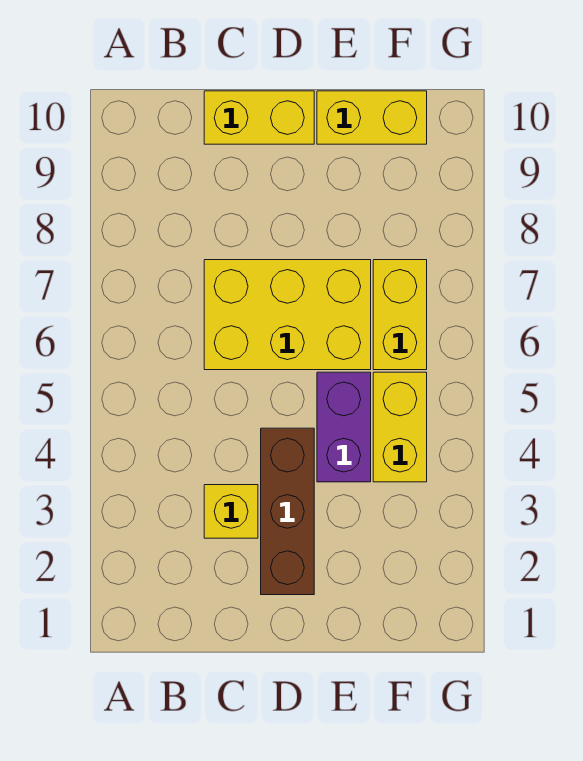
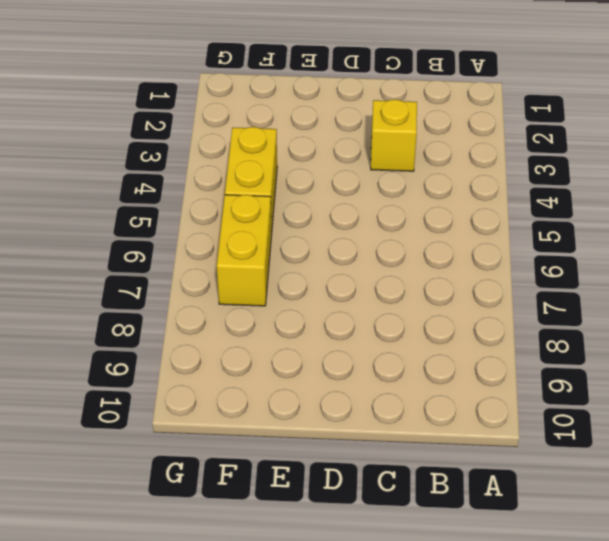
none -> yellow 2x3 brick [204,260,371,370]
none -> yellow 1x2 brick [204,91,314,144]

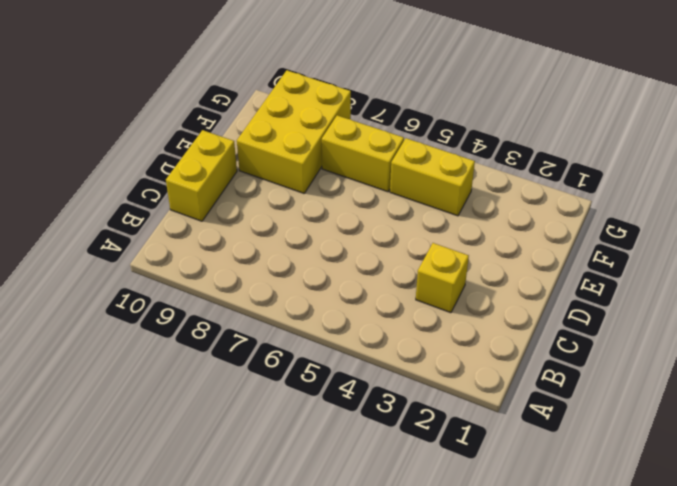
yellow 2x3 brick [237,70,351,193] -> yellow 2x3 brick moved to [204,260,371,370]
none -> brown 1x3 brick [261,428,314,595]
none -> purple 1x2 brick [317,372,371,482]

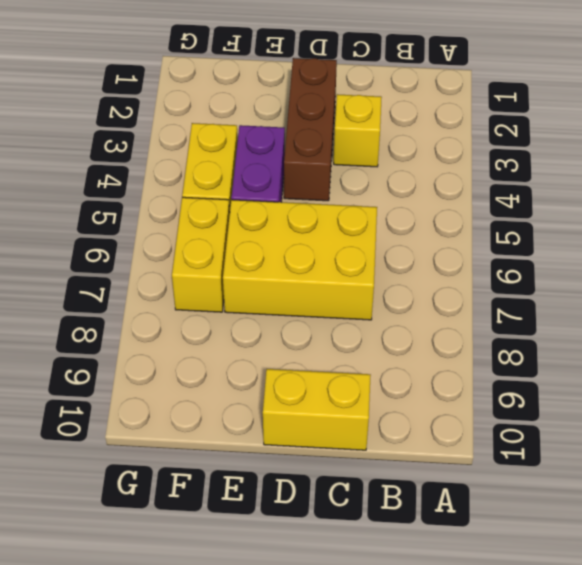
none -> yellow 1x2 brick [317,91,427,144]

